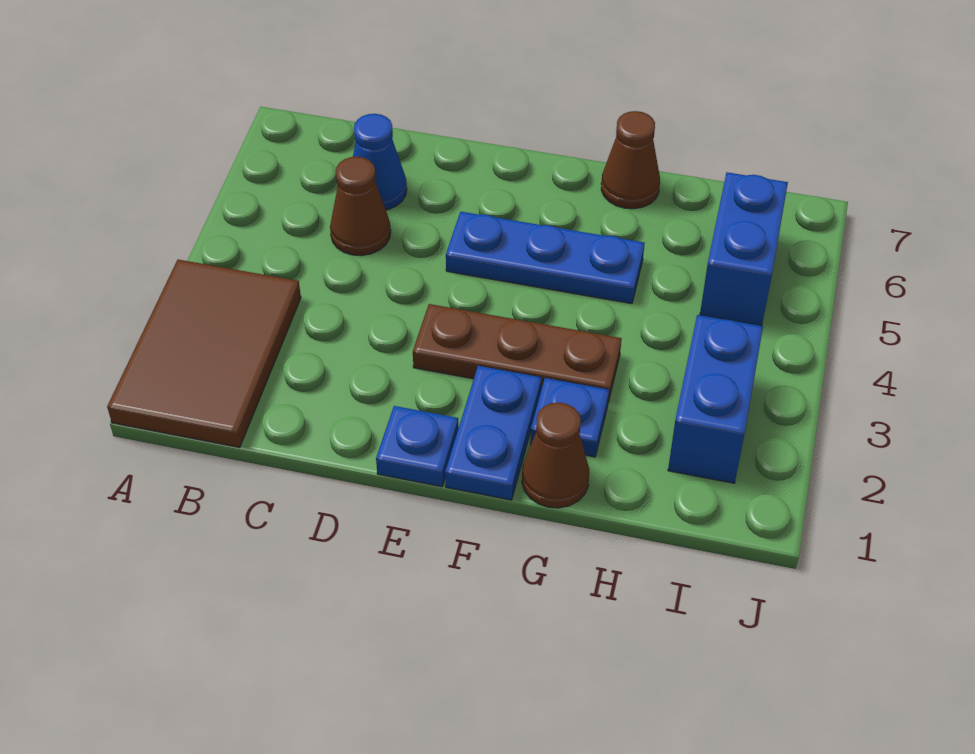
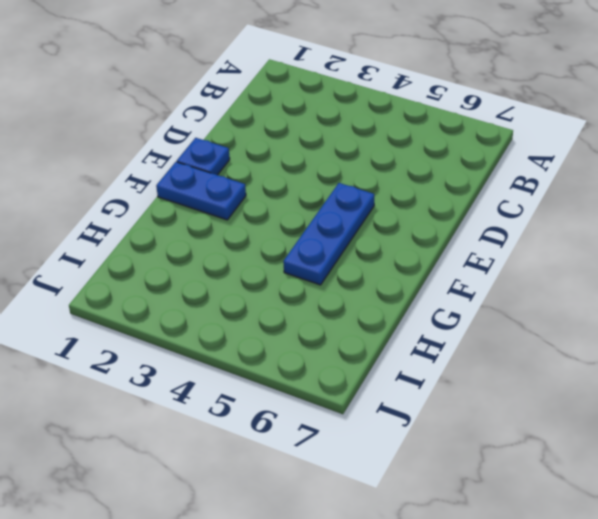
none -> brown 2x3 tile [107,260,301,448]
none -> brown 1x1 cone [330,157,391,256]
none -> blue 1x1 cone [353,114,407,210]

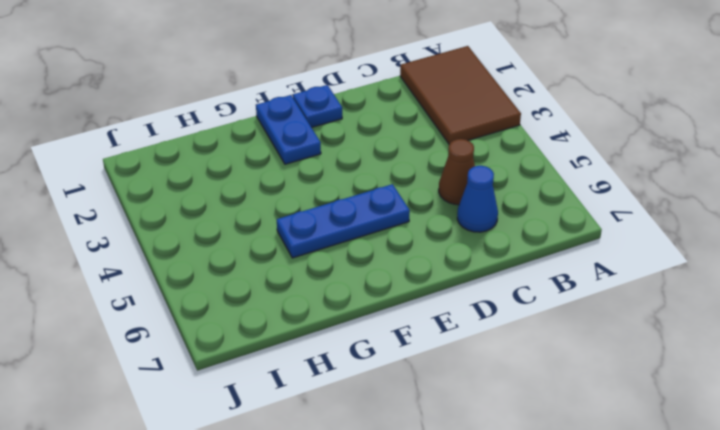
none -> brown 1x3 plate [413,304,622,402]
none -> brown 1x1 cone [522,403,589,508]
none -> blue 1x1 plate [530,378,609,457]

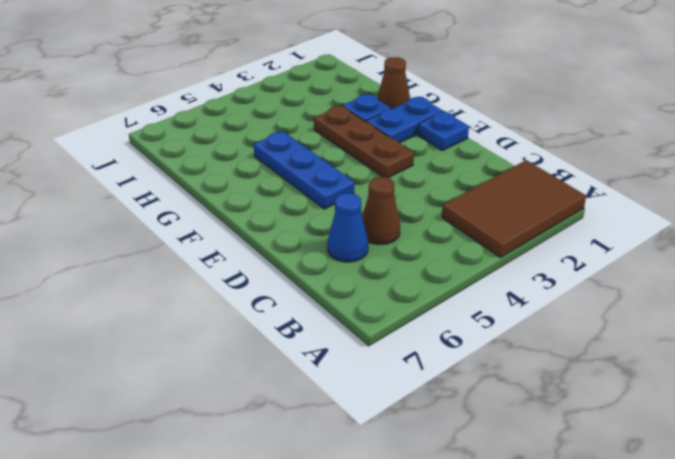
none -> brown 1x1 cone [601,111,660,209]
none -> blue 1x2 brick [668,315,763,483]
none -> blue 1x2 brick [700,172,788,326]

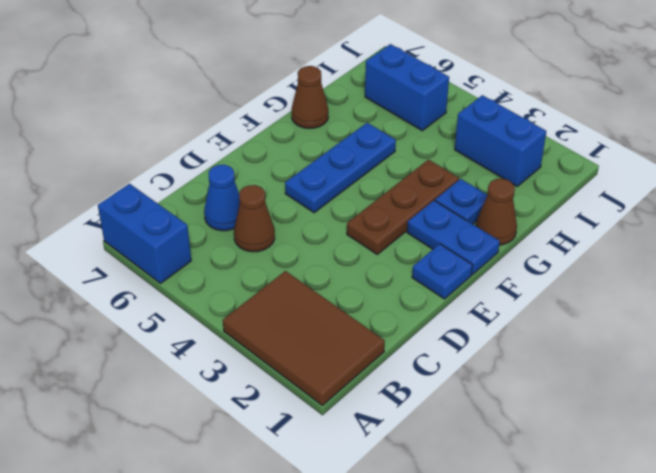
blue 1x2 brick [98,184,191,283] -> none

